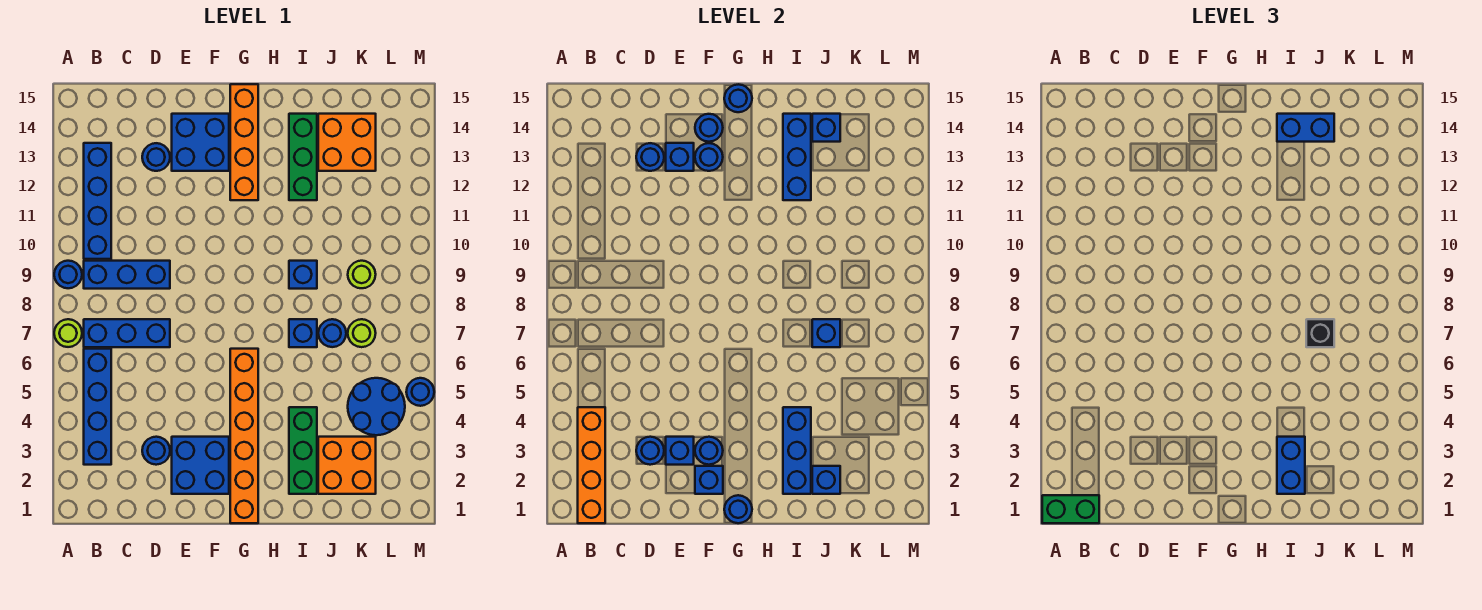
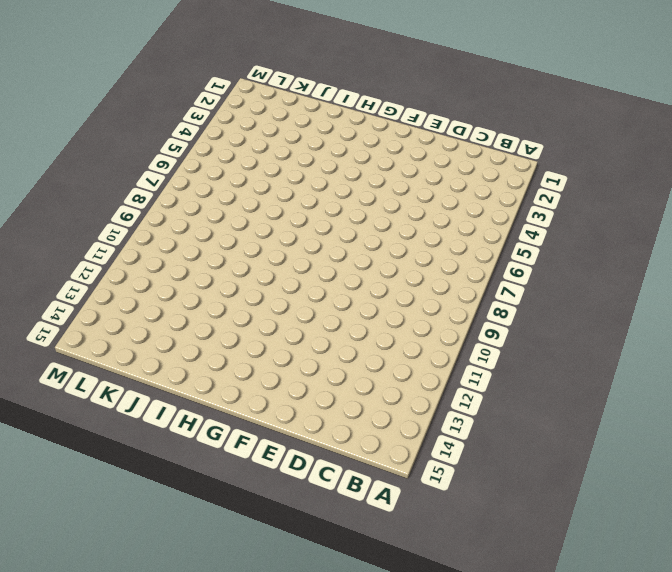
none -> lime 1x1 round brick [54,319,82,347]
none -> blue 1x1 round brick [54,261,82,288]
none -> blue 1x4 brick [84,349,111,465]
none -> blue 1x3 brick [84,319,170,347]

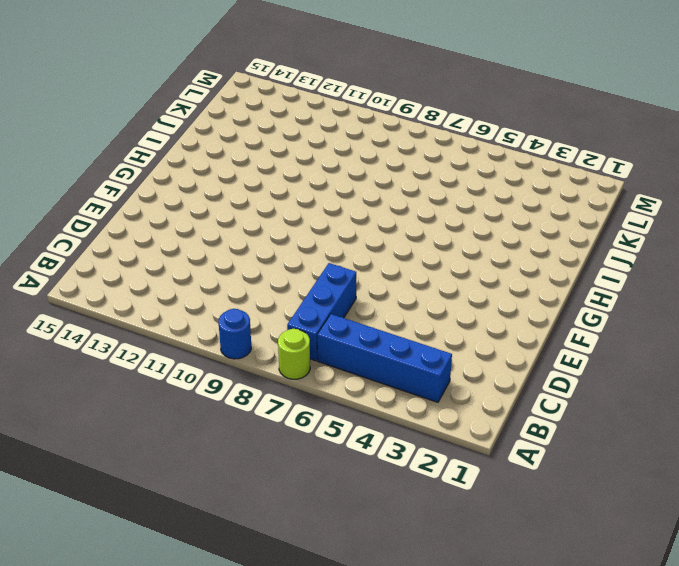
none -> blue 1x3 brick [84,261,170,289]
none -> blue 1x4 brick [84,143,111,259]
none -> blue 1x1 round brick [142,437,170,465]
none -> blue 1x1 round brick [142,143,170,171]

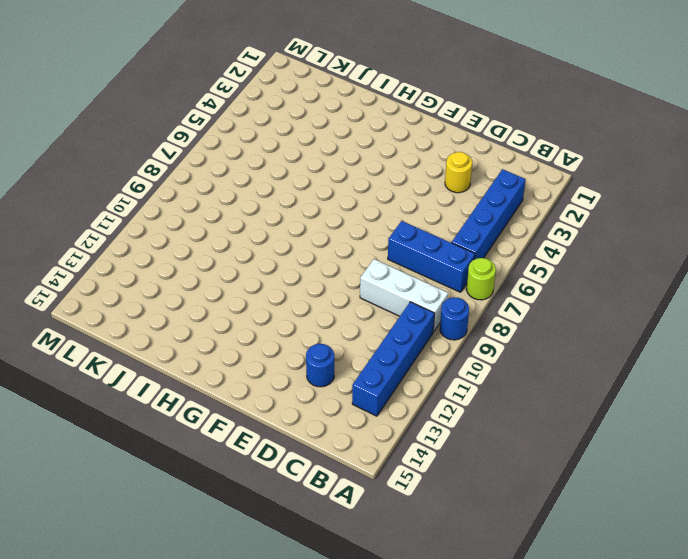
white 1x3 brick [360,259,448,332] -> blue 1x3 brick [84,261,170,289]
yellow 1x1 round brick [445,152,472,193] -> blue 1x1 round brick [142,437,170,465]
none -> blue 2x2 brick [172,437,229,494]
none -> blue 2x2 brick [172,114,229,171]
none -> orange 1x6 brick [230,349,258,523]
none -> orange 1x4 brick [230,84,258,200]

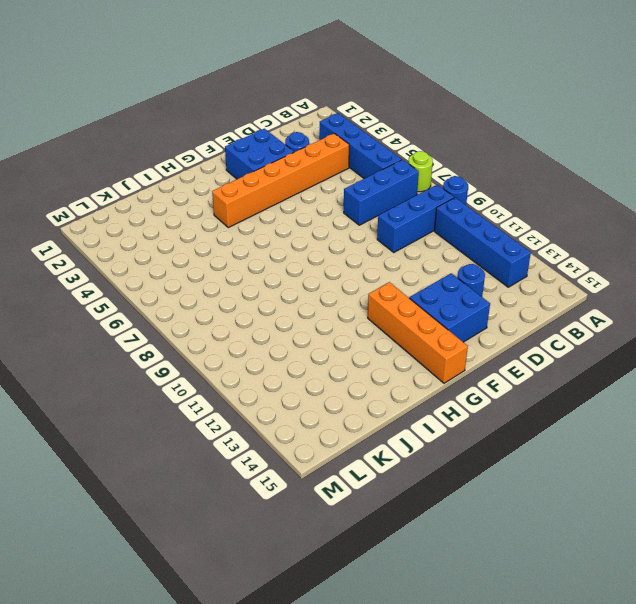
orange 1x6 brick [212,133,349,228] -> orange 1x6 brick turned to [230,349,258,523]
none -> green 1x3 brick [289,407,317,494]
none -> blue 1x1 brick [289,319,317,347]
none -> blue 1x1 brick [289,261,317,289]
none -> green 1x3 brick [289,114,317,200]

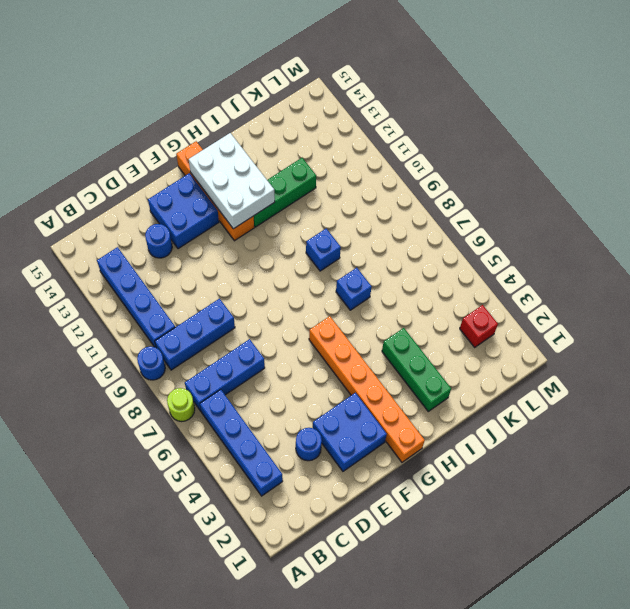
white 2x3 brick [189,133,275,229] -> none
green 1x3 brick [254,158,316,227] -> green 1x3 brick turned to [289,114,317,200]
red 1x1 brick [460,305,498,348] -> none
none -> orange 2x2 brick [318,437,376,494]
none -> blue 1x1 round brick [318,319,346,347]
none -> orange 2x2 brick [318,114,376,171]
none -> blue 2x2 round brick [348,378,405,435]

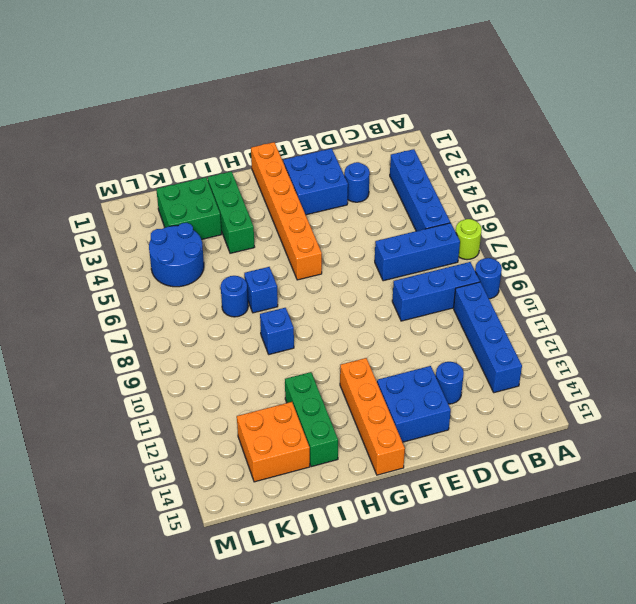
green 2x2 brick [156,177,222,239] -> orange 2x2 brick [318,437,376,494]
none -> lime 1x1 round brick [348,319,376,347]
none -> lime 1x1 round brick [348,261,376,288]
none -> blue 1x1 round brick [406,378,434,406]
none -> orange 1x4 brick [578,407,605,523]

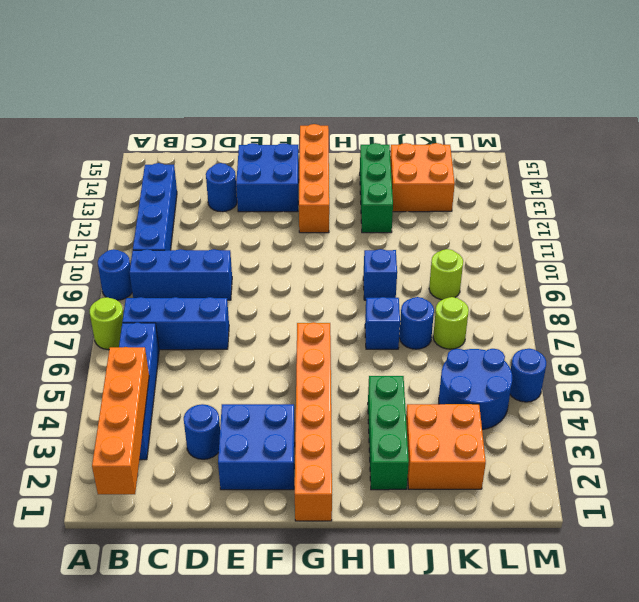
none -> blue 1x1 round brick [636,437,664,465]
none -> blue 1x1 round brick [636,143,664,171]
none -> blue 1x1 brick [666,437,694,465]
none -> blue 1x1 brick [666,143,694,171]

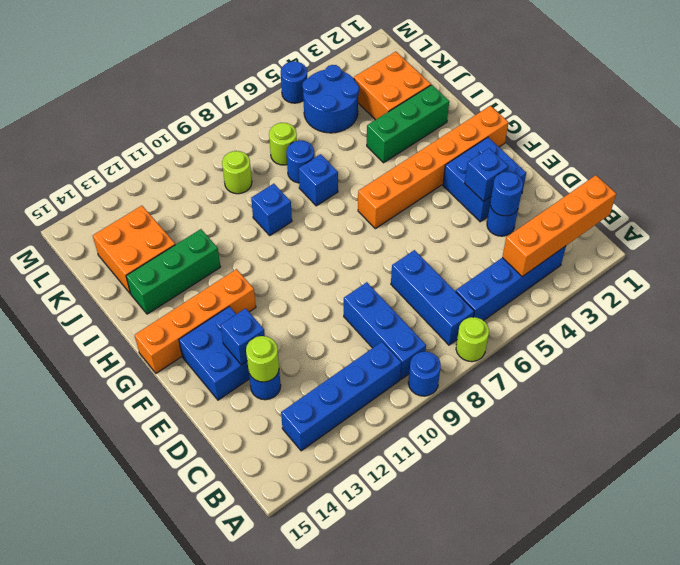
lime 1x1 round brick [246,336,279,382] -> blue 1x1 round brick [636,143,664,171]
none -> blue 1x1 brick [695,466,723,494]
none -> blue 1x1 round brick [695,437,723,465]
none -> blue 1x1 round brick [695,143,723,171]
none -> blue 1x1 round brick [695,114,723,142]

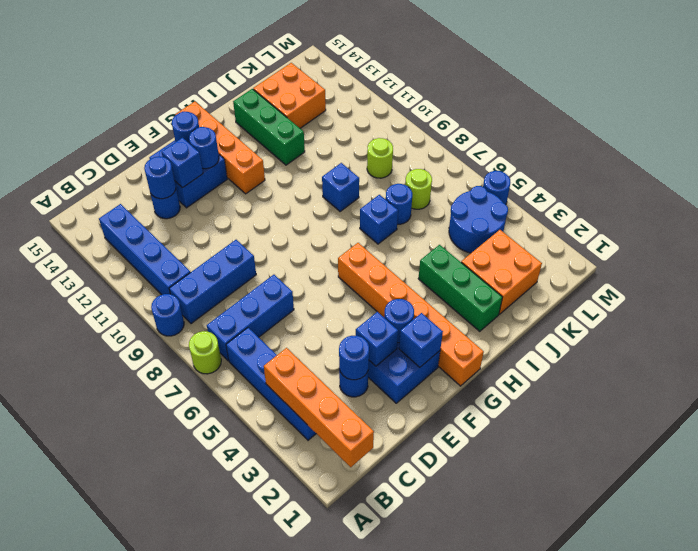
none -> blue 1x1 round brick [724,495,752,523]
none -> blue 1x1 round brick [724,84,752,112]
none -> blue 1x3 brick [783,407,811,494]
none -> blue 1x3 brick [783,114,811,200]

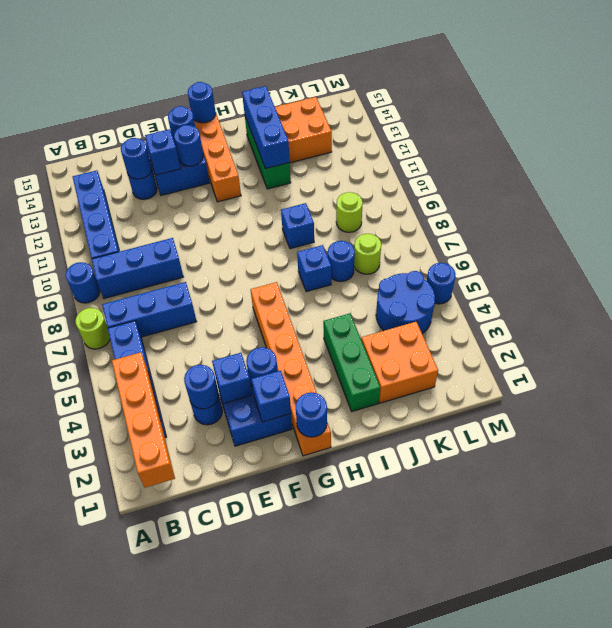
none -> blue 1x3 brick [783,407,811,494]
none -> blue 1x1 brick [812,466,840,494]
none -> blue 1x1 brick [812,319,840,347]
none -> blue 1x1 brick [812,114,840,142]

